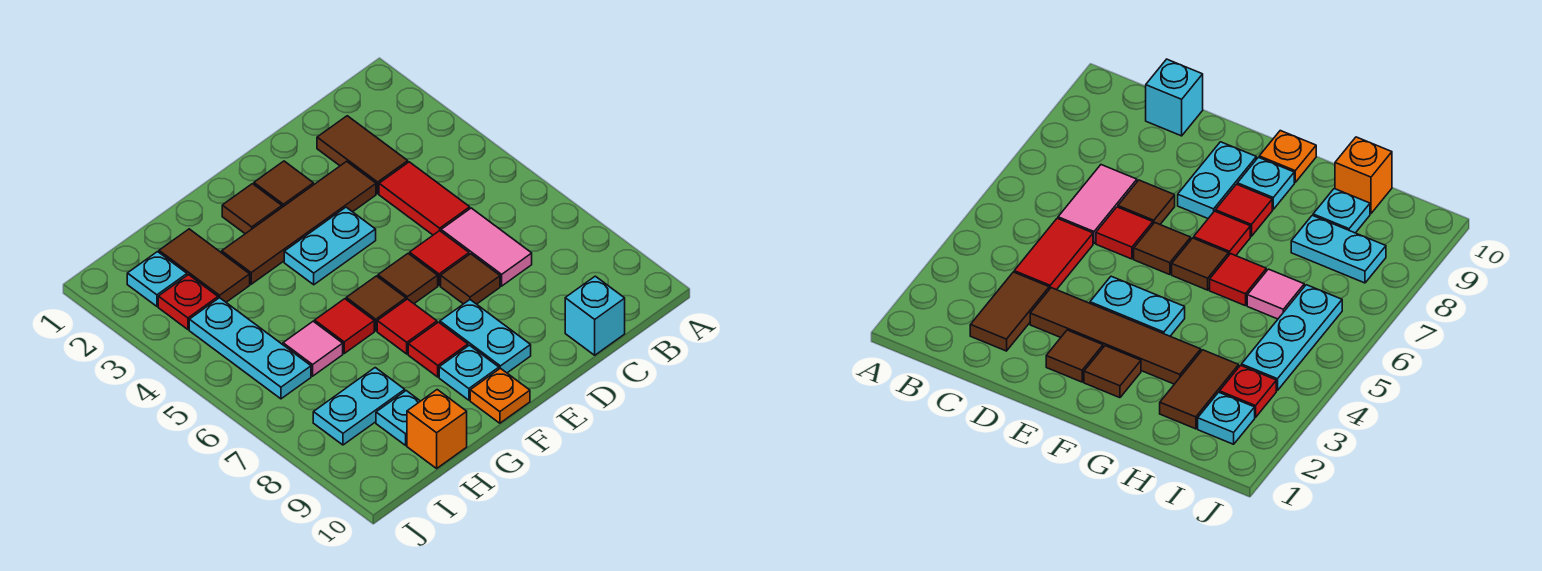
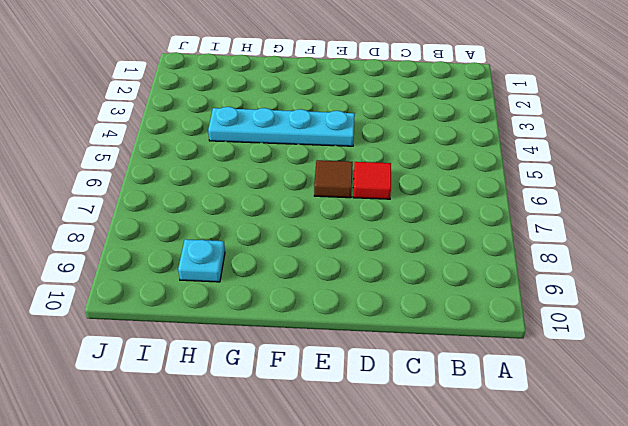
cyan 1x4 plate [208,107,355,146] -> cyan 1x2 plate [284,207,376,285]
none -> brown 1x2 tile [317,116,408,194]
none -> red 1x2 tile [379,162,470,235]
none -> pink 1x2 tile [441,208,532,286]

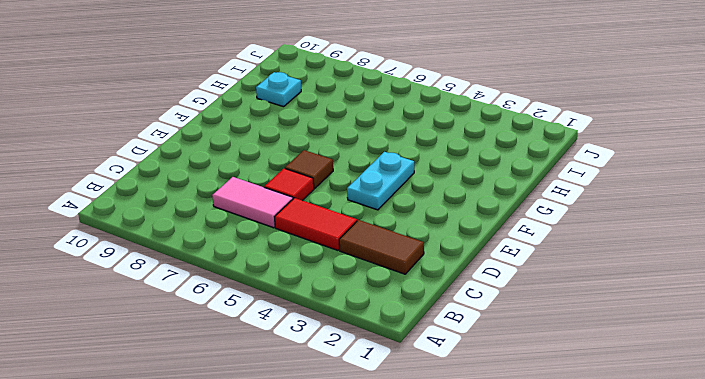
none -> cyan 1x1 brick [565,276,625,355]
none -> brown 1x4 tile [222,161,376,284]
none -> brown 1x1 tile [441,254,500,304]

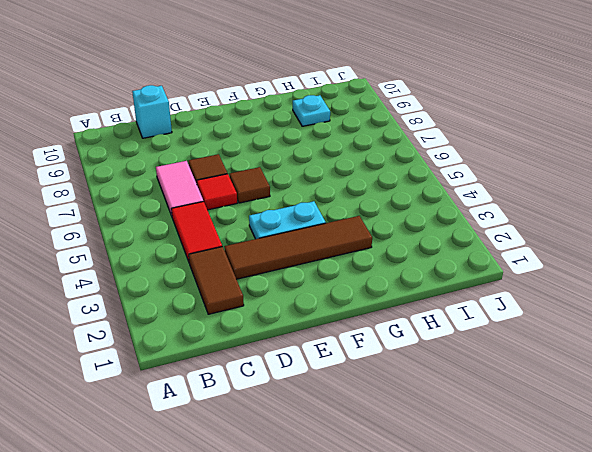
none -> brown 1x1 tile [254,161,314,207]
none -> cyan 1x2 plate [440,300,531,373]
none -> brown 1x1 tile [222,184,282,234]

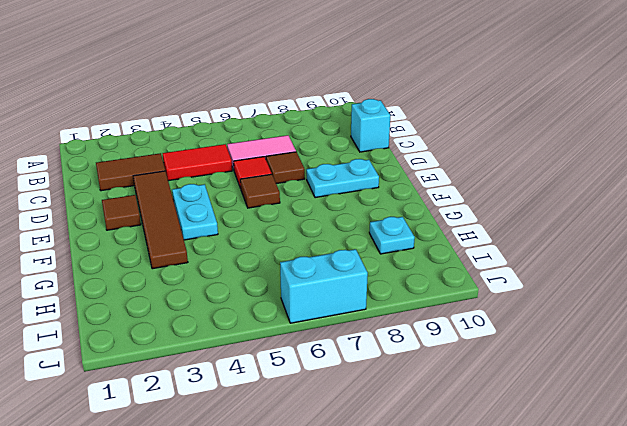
cyan 1x2 brick [280,249,368,323] -> none
none -> brown 1x1 tile [222,184,282,234]
none -> brown 1x1 tile [346,276,406,331]
none -> red 1x1 tile [377,299,437,354]

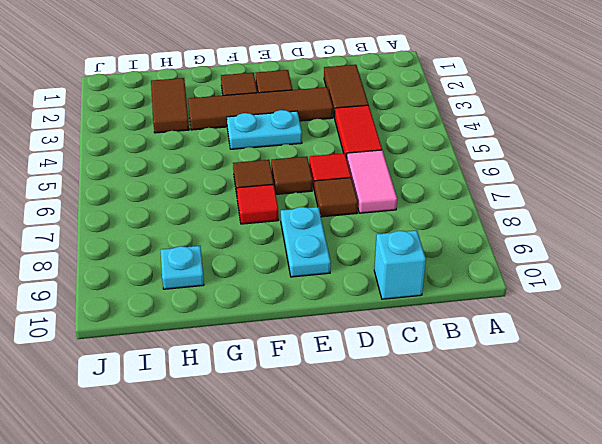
none -> red 1x1 tile [408,322,468,377]
none -> cyan 1x1 plate [439,345,499,400]
none -> orange 1x1 plate [470,368,530,423]

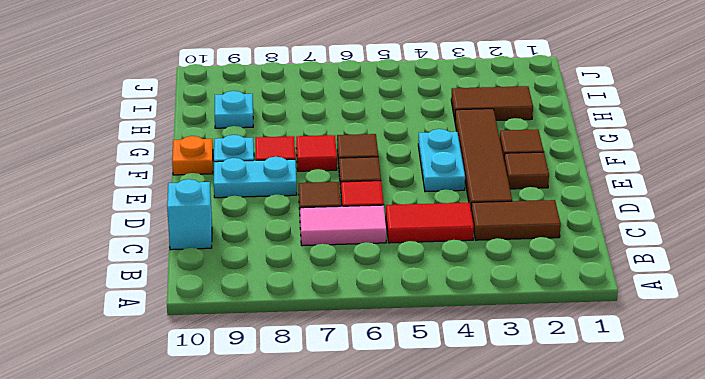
none -> red 1x1 tile [315,299,374,353]
none -> pink 1x1 tile [283,321,343,376]
none -> cyan 1x2 plate [313,368,405,445]

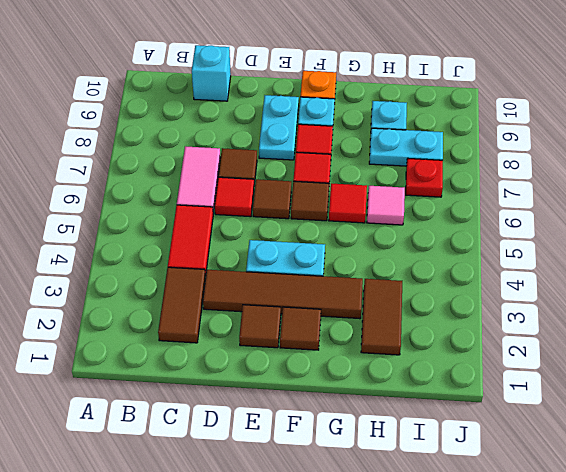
red 1x1 plate [406,159,443,197] -> red 1x1 plate moved to [158,275,218,329]
none -> orange 1x1 brick [407,390,467,468]
none -> cyan 1x1 plate [127,252,187,306]
none -> cyan 1x3 plate [189,298,311,399]

